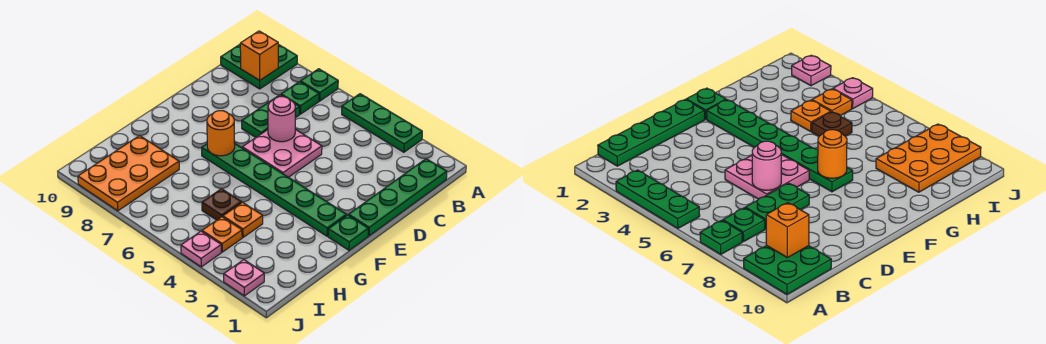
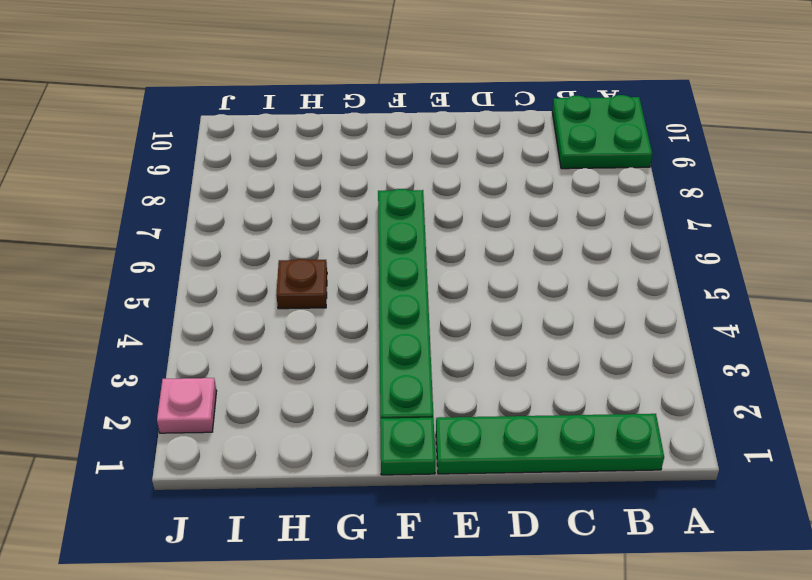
none -> green 1x3 plate [342,94,422,152]
none -> green 1x1 plate [300,69,338,101]
none -> green 1x1 plate [281,82,319,114]

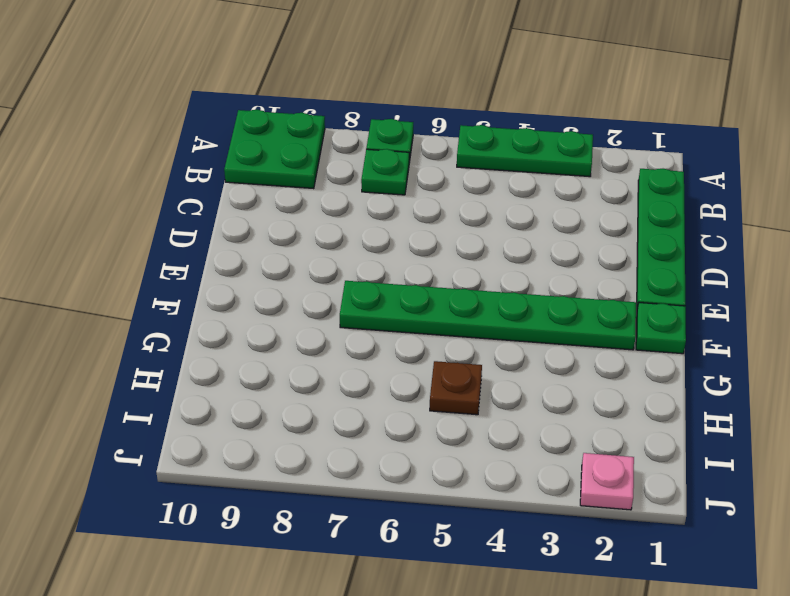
none -> green 1x2 plate [242,95,300,137]
none -> pink 2x2 plate [242,129,322,177]
none -> orange 1x1 plate [223,202,263,237]

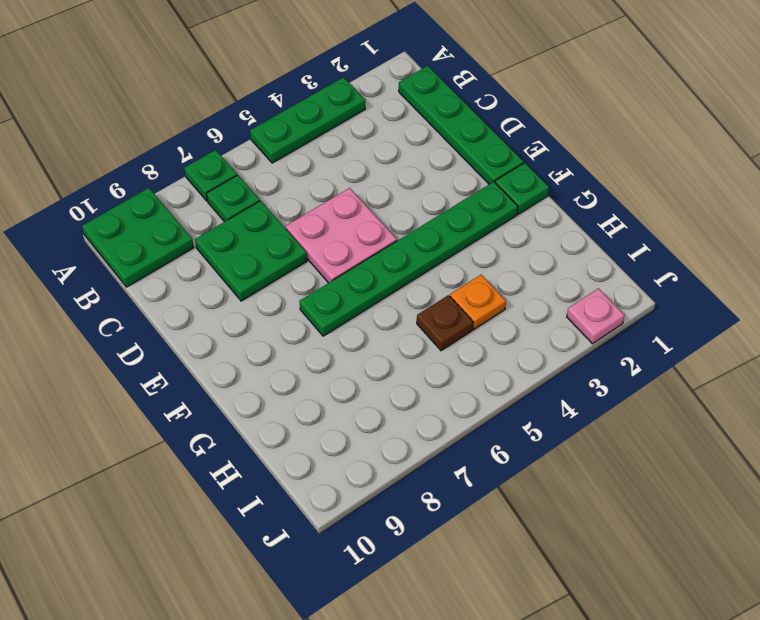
green 2x2 plate [195,201,307,301] -> green 1x2 plate [242,95,300,137]
none -> orange 2x3 plate [78,136,179,211]
none -> orange 1x1 plate [202,217,242,252]
none -> pink 1x1 plate [181,231,221,267]

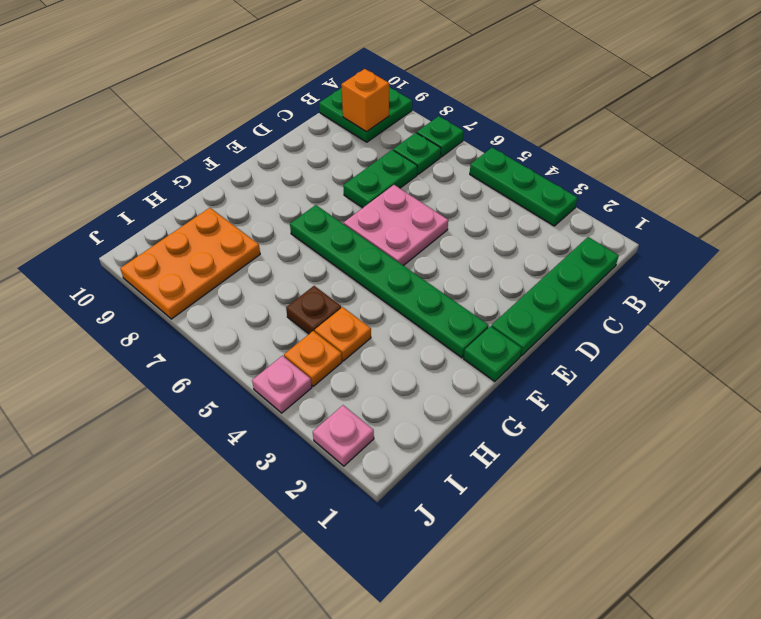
none -> pink 1x1 round brick [268,97,295,142]
none -> orange 1x1 round brick [207,111,235,156]

